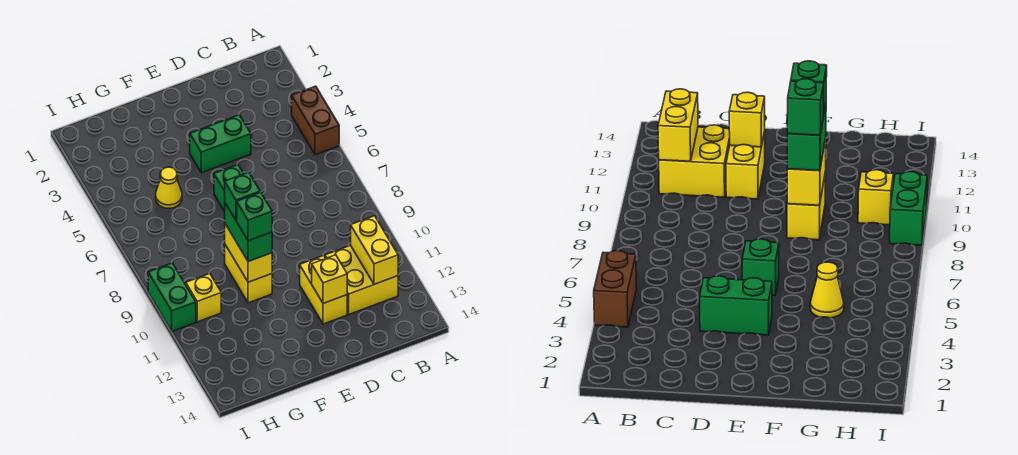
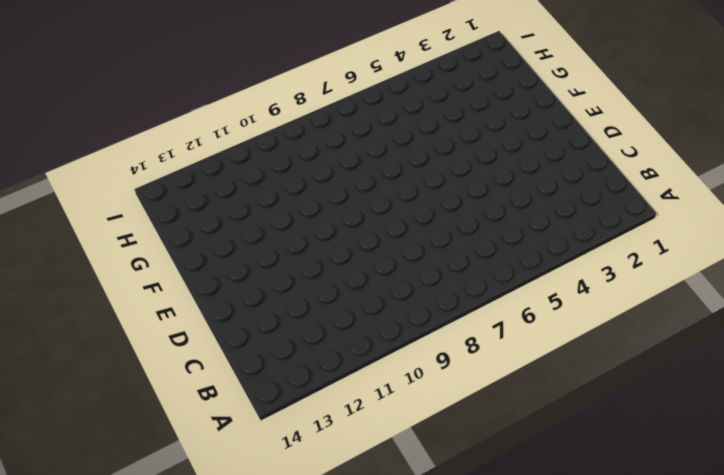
none -> brown 1x2 brick [292,86,339,155]
none -> yellow 2x2 brick [325,245,398,314]
none -> green 1x2 brick [190,115,251,173]

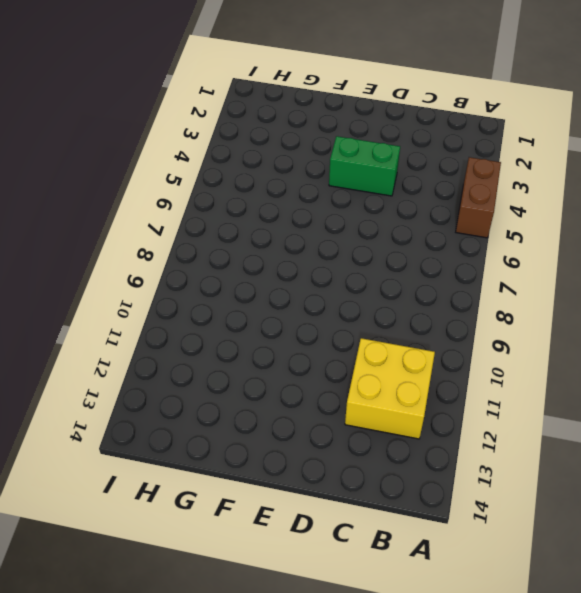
none -> yellow 1x2 brick [300,256,347,324]
none -> green 1x1 brick [214,165,244,211]
none -> yellow 1x2 brick [225,245,272,303]

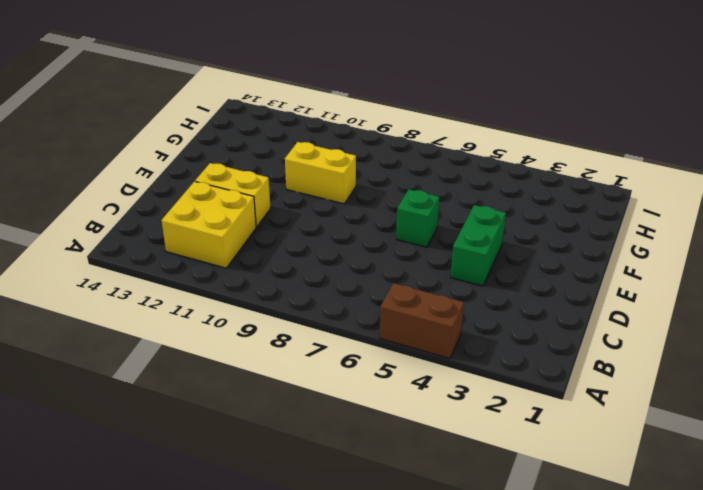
none -> yellow 1x1 cone [156,167,182,208]
none -> yellow 1x1 brick [186,274,221,322]
none -> green 1x2 brick [148,263,196,331]

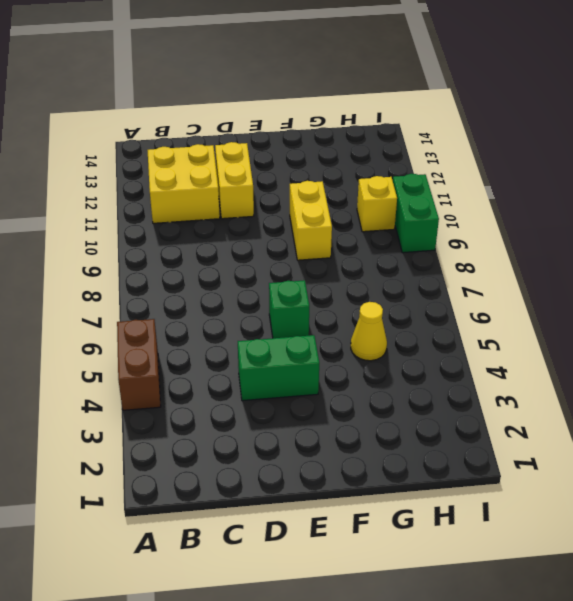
none -> yellow 1x2 brick [351,216,398,284]
none -> yellow 1x1 brick [312,255,347,303]
none -> yellow 1x2 brick [225,224,272,282]

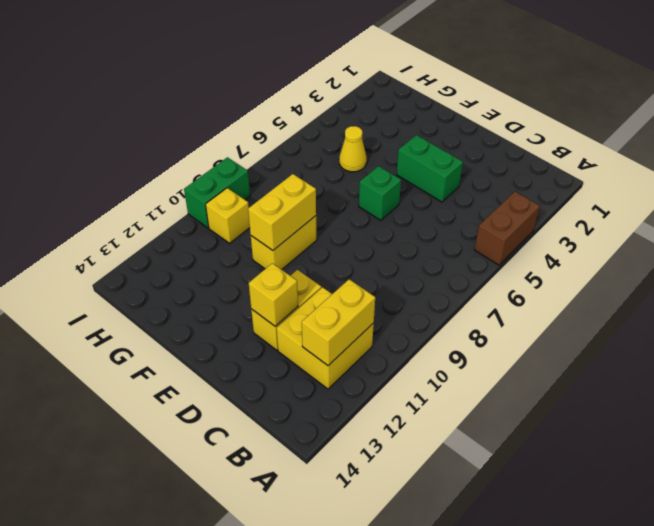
none -> green 1x2 brick [225,203,272,262]
none -> green 1x1 brick [225,172,260,221]
none -> green 1x1 brick [237,192,272,241]

